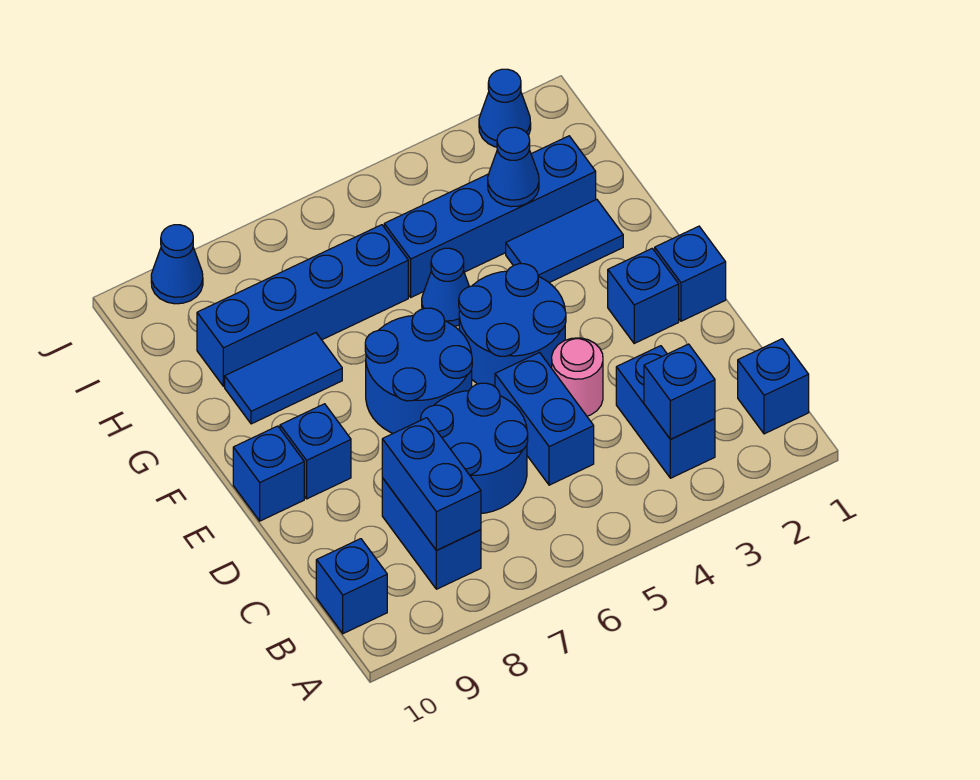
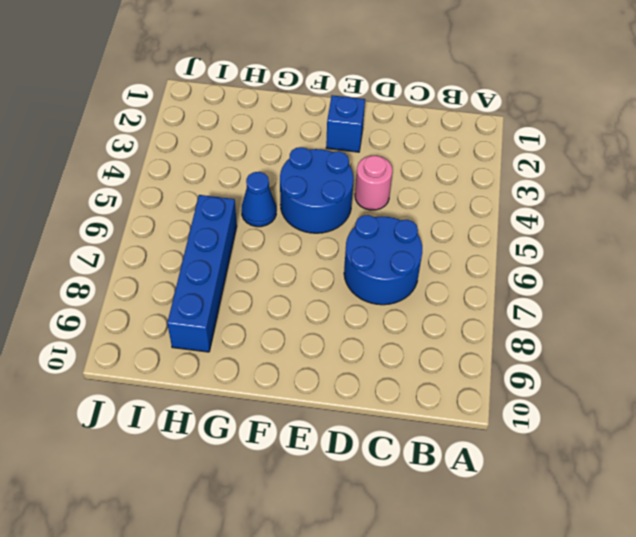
none -> blue 1x1 brick [738,339,809,434]
none -> blue 1x2 brick [616,346,715,478]
none -> blue 1x2 brick [382,478,481,589]

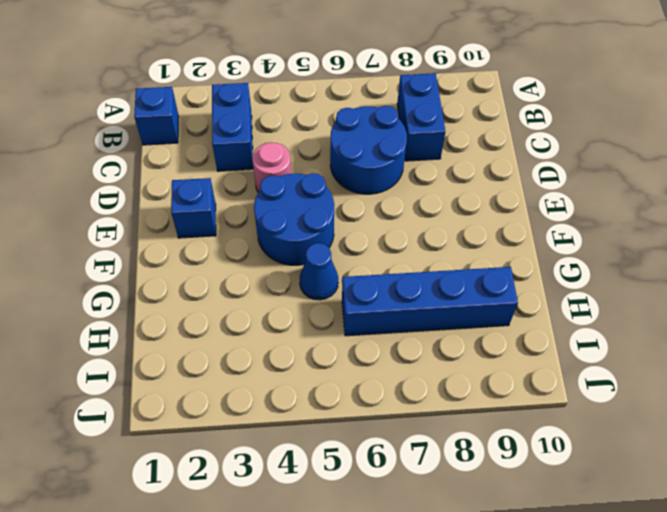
none -> blue 1x1 brick [316,539,387,634]
none -> blue 1x2 brick [495,353,594,485]
none -> blue 1x1 brick [655,226,726,321]

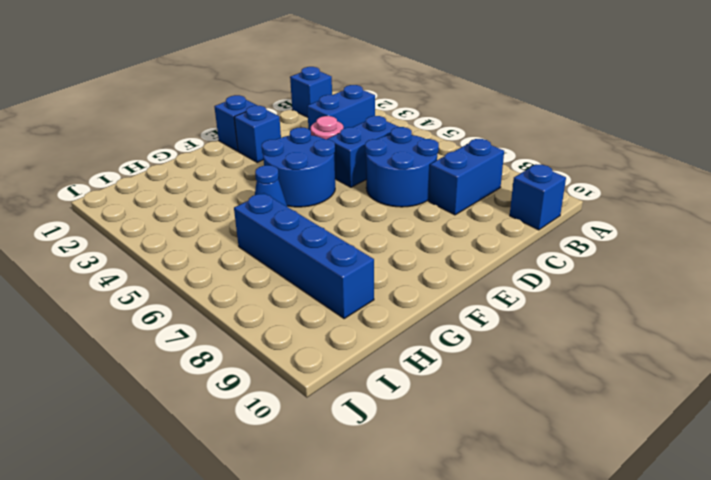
none -> blue 2x2 round brick [365,308,472,433]
none -> blue 1x1 brick [280,404,351,499]
none -> blue 1x1 brick [233,426,304,521]

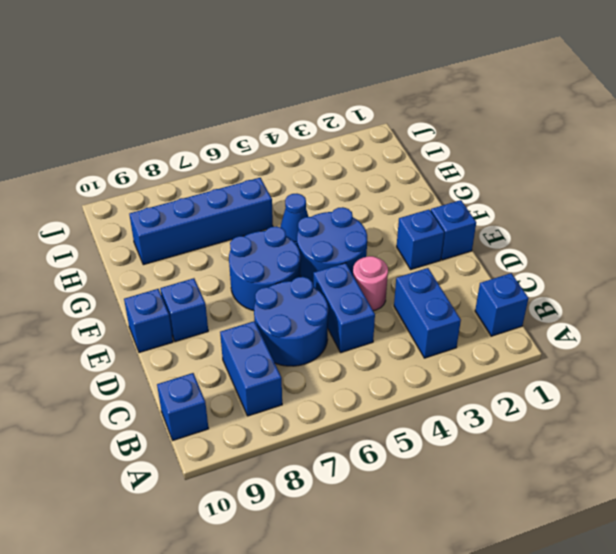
none -> blue 1x2 tile [506,199,623,283]
none -> blue 1x2 tile [225,333,342,424]
none -> blue 1x4 brick [384,136,596,297]

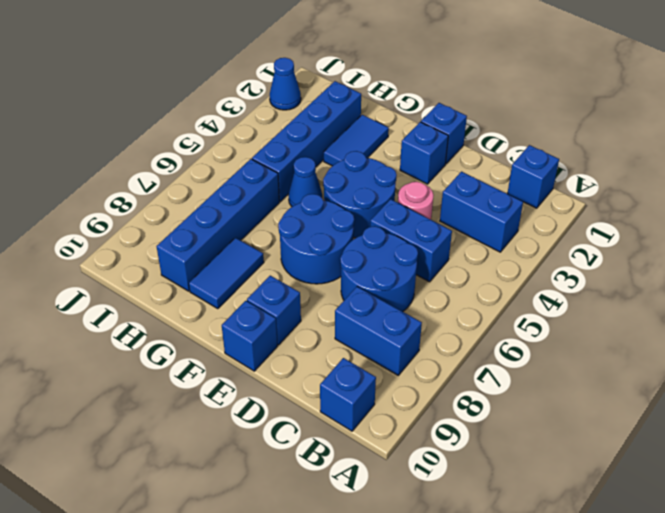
none -> blue 1x1 cone [151,225,203,304]
none -> blue 1x1 brick [644,344,715,439]
none -> blue 1x2 brick [382,418,481,550]

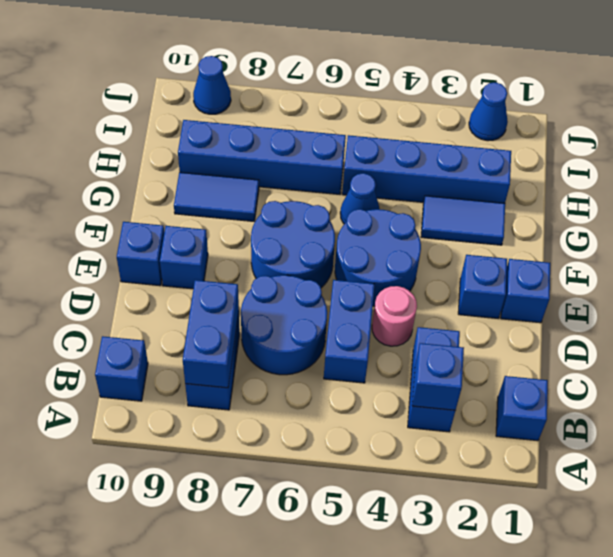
none -> blue 1x1 cone [488,127,539,207]

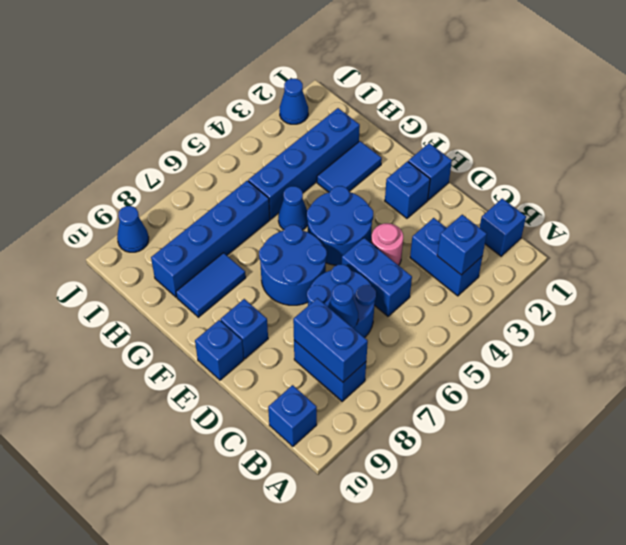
blue 1x1 cone [328,284,358,328] -> blue 1x1 cone moved to [488,127,539,207]

